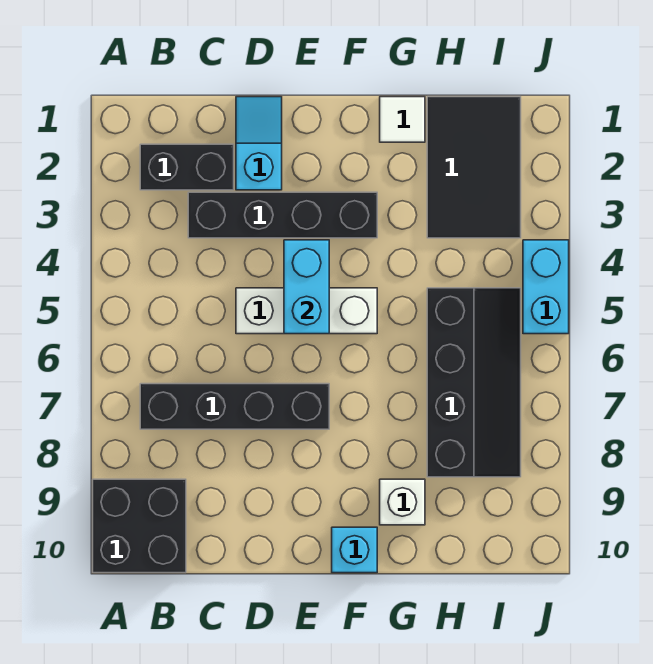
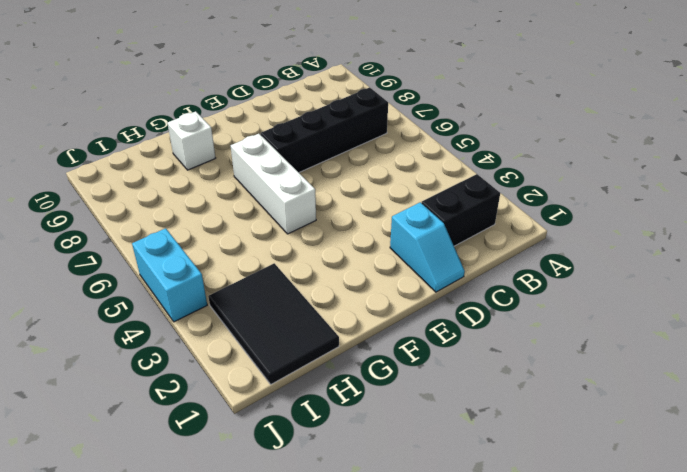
white 1x3 brick [231,134,316,234] -> white 1x3 brick turned to [236,288,377,334]
none -> black 2x2 brick [93,479,186,573]
none -> black 1x4 brick [188,192,377,238]
none -> cyan 1x1 brick [332,527,377,573]

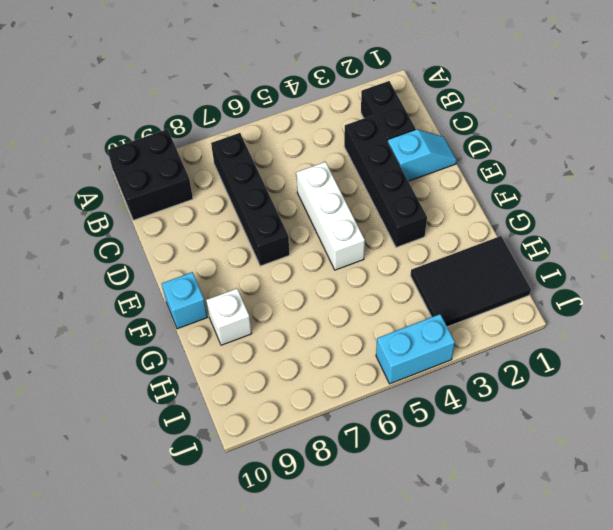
none -> white 1x1 tile [380,97,425,142]
none -> black 2x4 slope [427,288,521,477]
none -> cyan 1x2 brick [284,240,329,334]

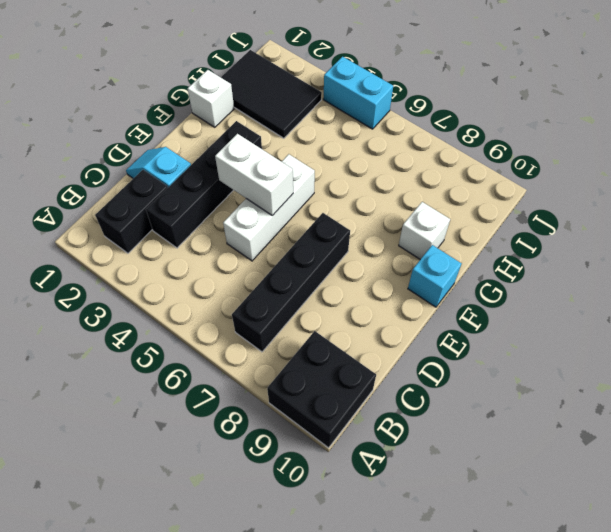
white 1x2 brick [215,134,293,216] -> cyan 1x2 brick [284,240,329,334]
white 1x1 brick [188,70,234,127] -> white 1x1 tile [380,97,425,142]
none -> black 2x4 slope [427,288,521,477]

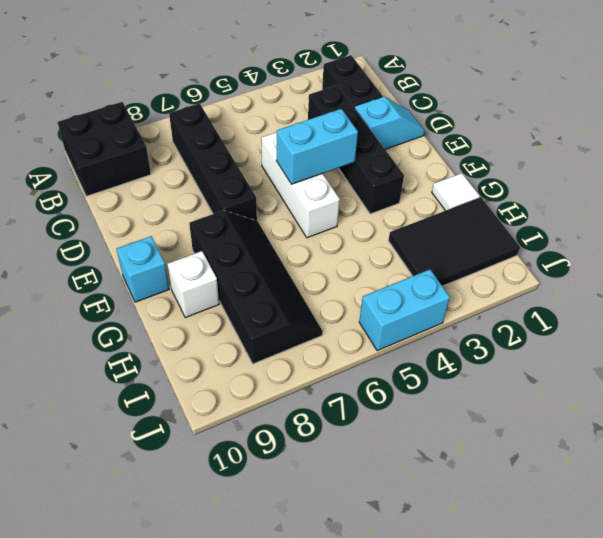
black 2x4 slope [189,210,323,364] -> black 2x4 slope turned to [427,288,521,477]

